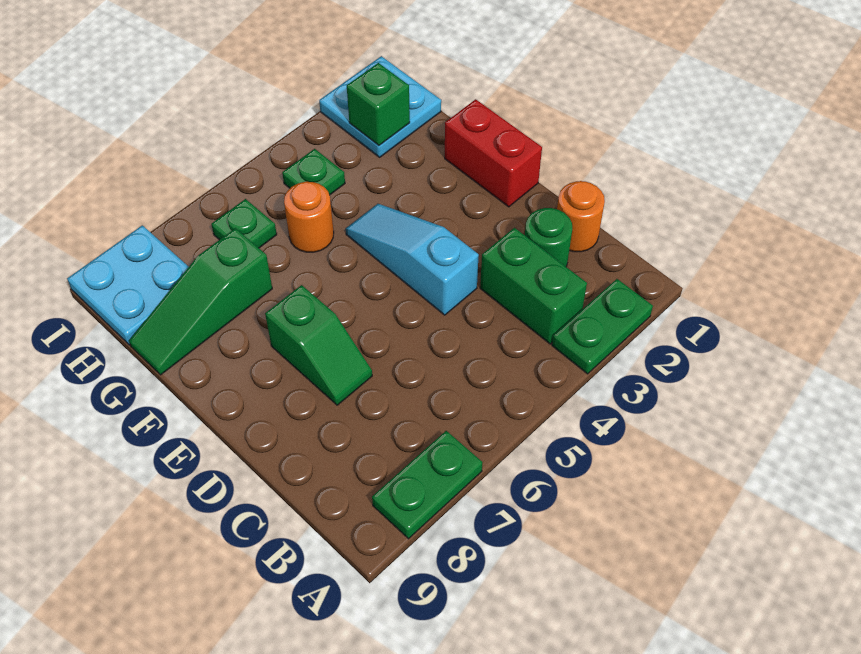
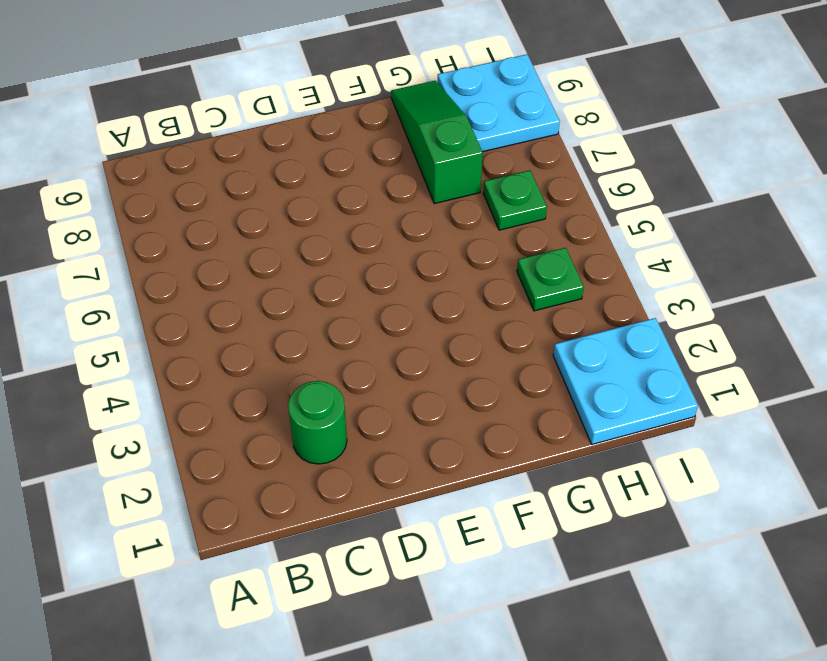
none -> green 1x2 plate [552,279,653,374]
none -> green 1x2 plate [372,431,483,539]
none -> green 1x2 brick [480,228,587,344]

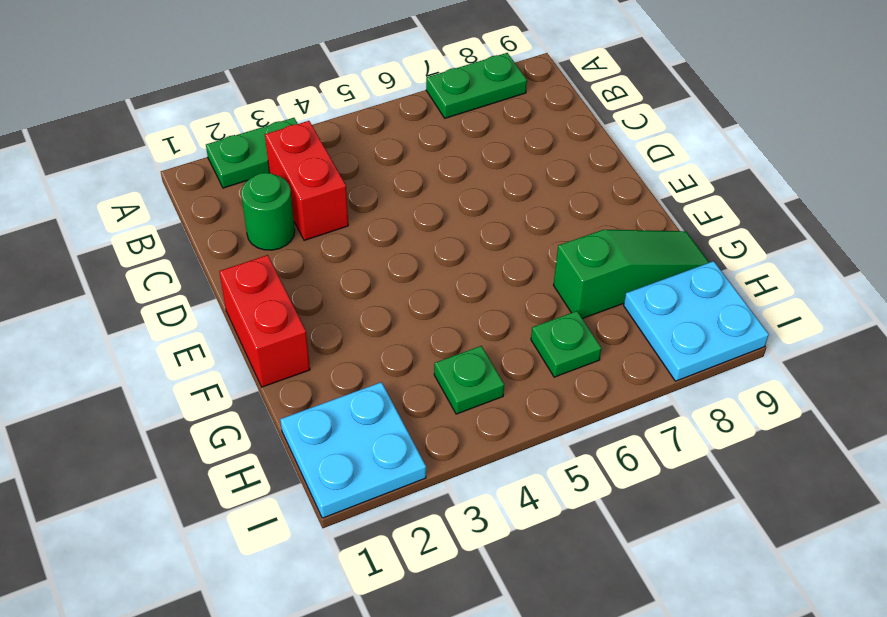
red 1x2 brick [265,121,348,240] -> green 1x2 brick [480,228,587,344]
none -> orange 1x1 round brick [557,181,605,252]
none -> cyan 1x3 slope [346,204,479,315]
none -> green 1x2 slope [265,285,372,405]

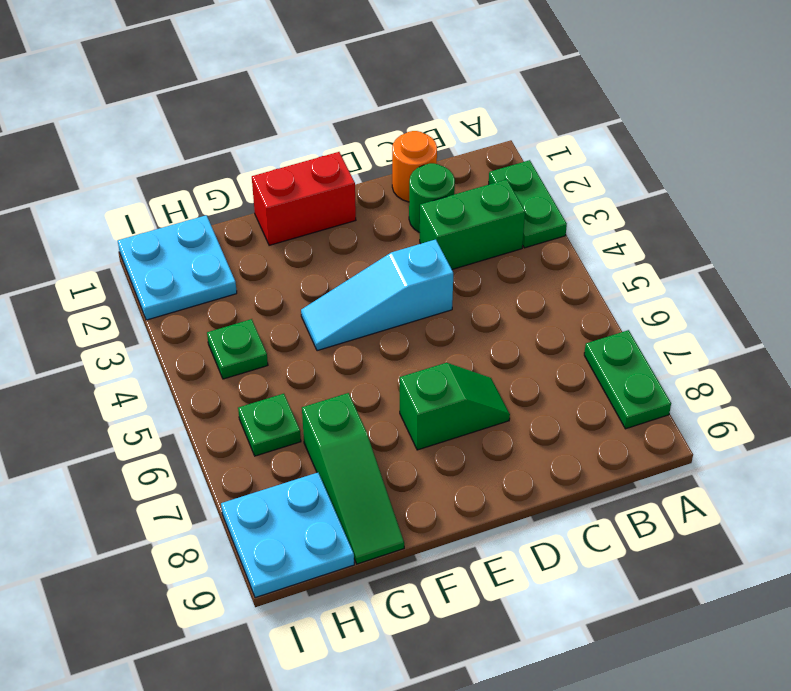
none -> orange 1x1 round brick [284,182,334,252]
none -> green 1x1 brick [347,63,410,145]

